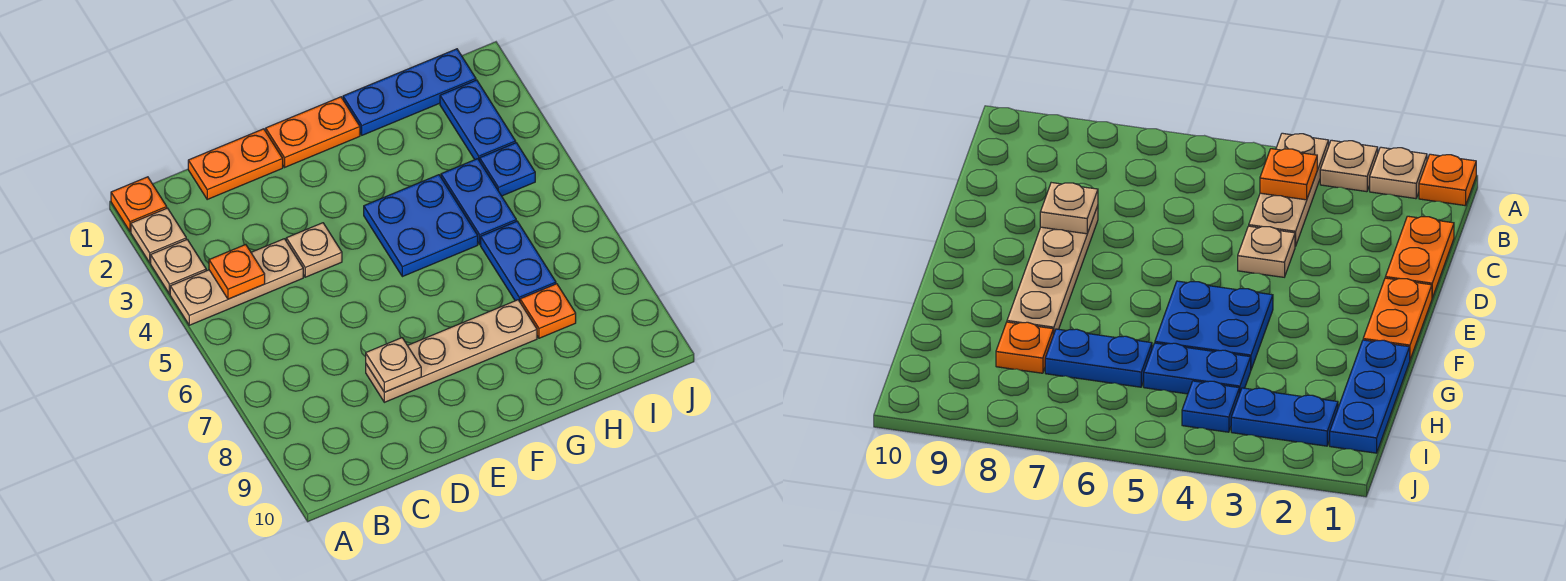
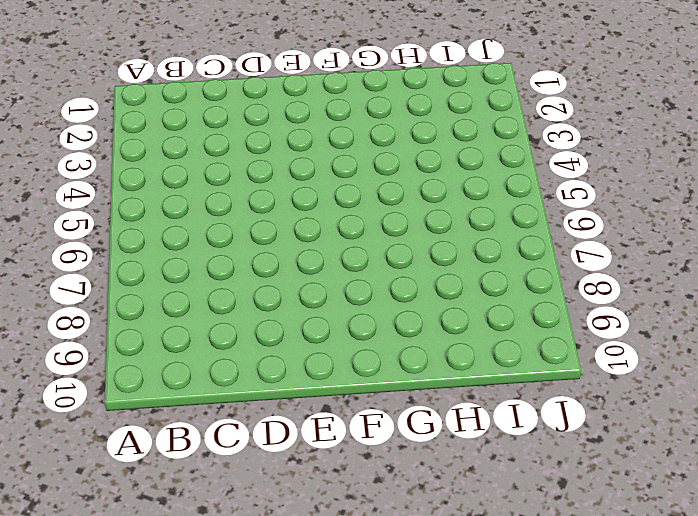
none -> orange 1x1 plate [111,177,167,231]
none -> tan 1x1 plate [131,208,186,263]
none -> tan 1x1 plate [151,240,206,294]

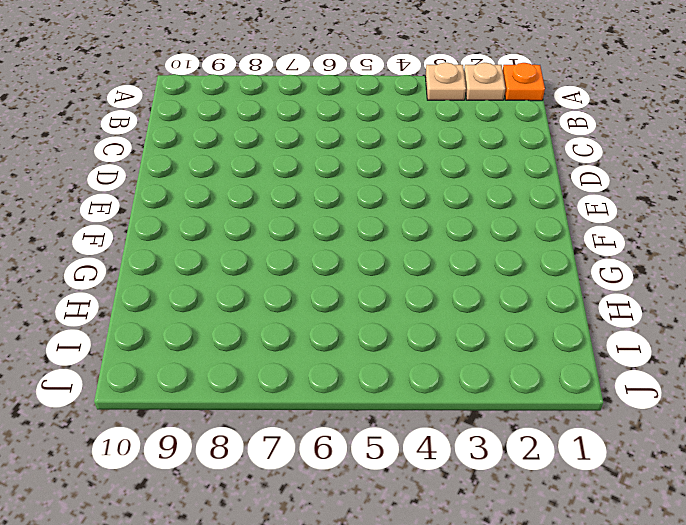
none -> tan 1x3 plate [170,239,303,325]
none -> orange 1x2 plate [188,129,283,199]
none -> tan 1x1 plate [286,223,342,277]

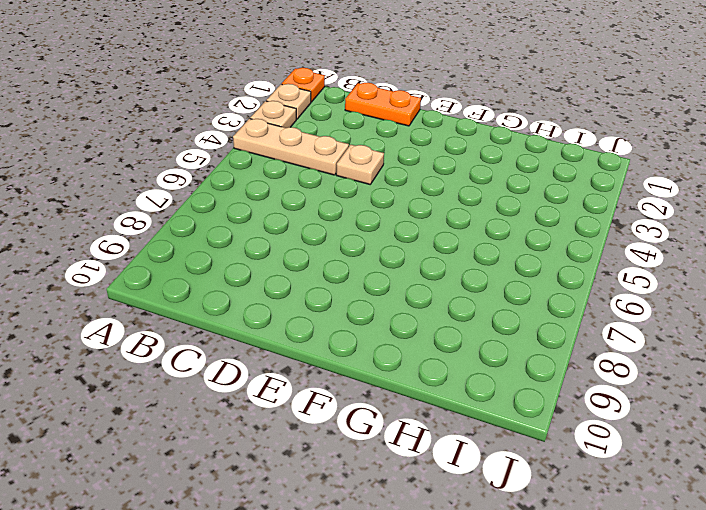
none -> tan 1x4 plate [366,300,537,402]
none -> orange 1x2 plate [266,97,360,167]
none -> blue 2x2 plate [364,175,478,277]

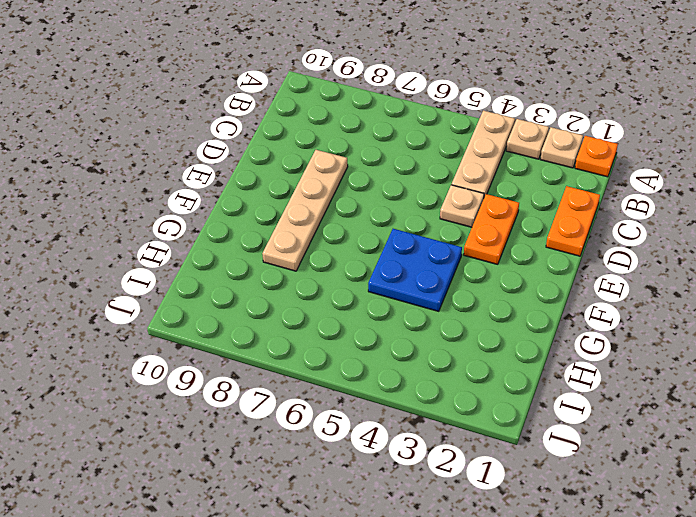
orange 1x2 plate [464,194,519,264] -> orange 1x2 plate moved to [266,97,360,167]
none -> blue 1x3 plate [343,49,476,135]
none -> blue 1x2 plate [441,159,516,244]
none -> blue 1x2 plate [481,221,556,302]

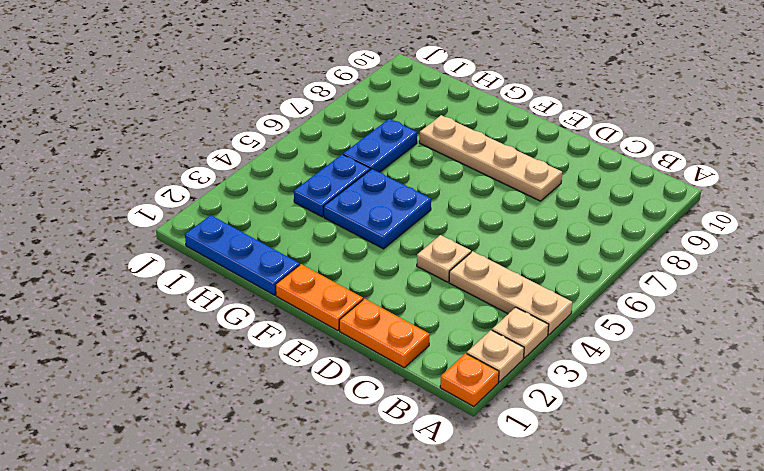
none -> orange 1x1 plate [520,284,576,338]
none -> blue 1x2 plate [440,80,516,161]
none -> blue 1x1 plate [480,143,535,196]

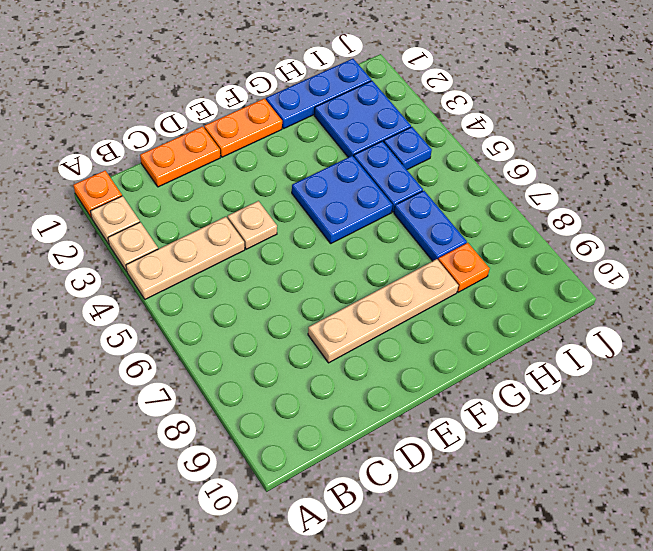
blue 2x2 plate [314,81,411,157] -> blue 1x2 plate [440,80,516,161]
none -> orange 1x1 plate [209,245,265,299]
none -> tan 1x1 plate [366,338,421,392]

